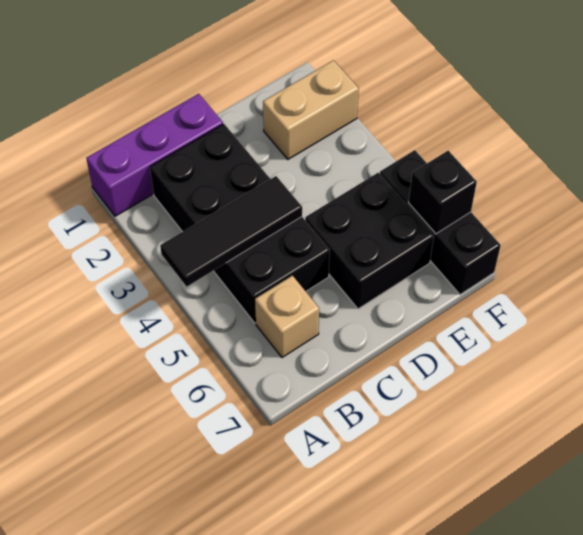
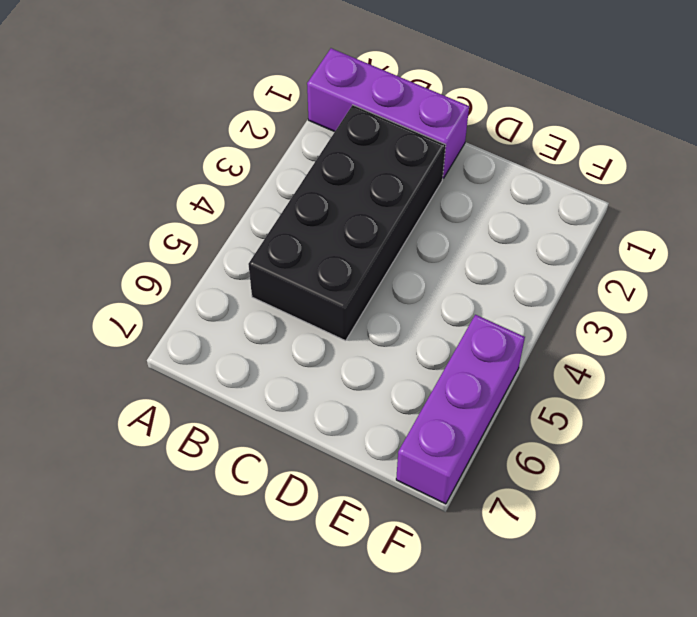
purple 1x3 brick [396,315,525,504] -> black 1x3 brick [380,150,501,295]
none -> tan 1x1 brick [255,276,319,357]
none -> black 2x2 brick [305,173,434,309]

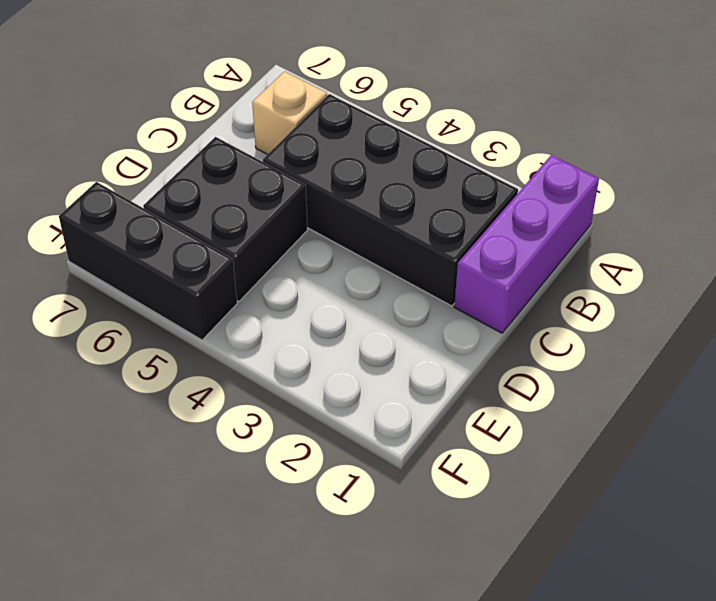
none -> tan 1x2 brick [263,60,359,159]
none -> black 1x3 tile [160,176,302,286]

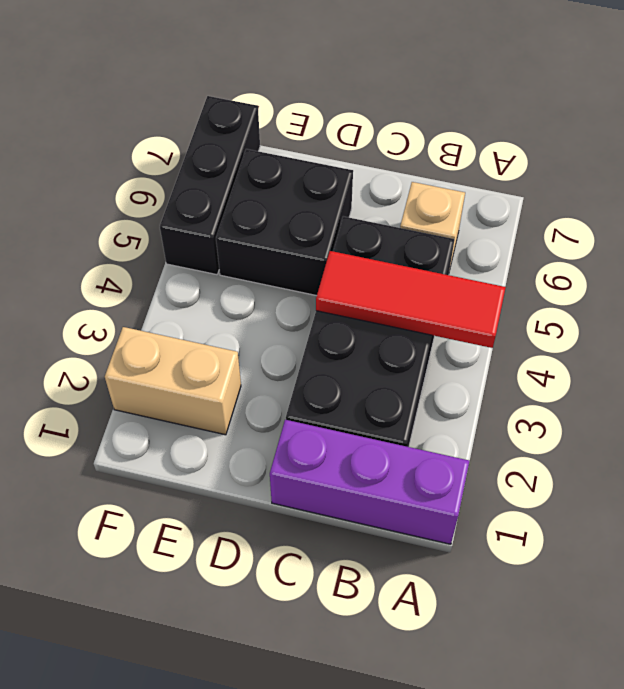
red 1x3 tile [316,251,506,348] -> black 1x3 tile [160,176,302,286]
none -> black 1x1 brick [408,151,477,234]

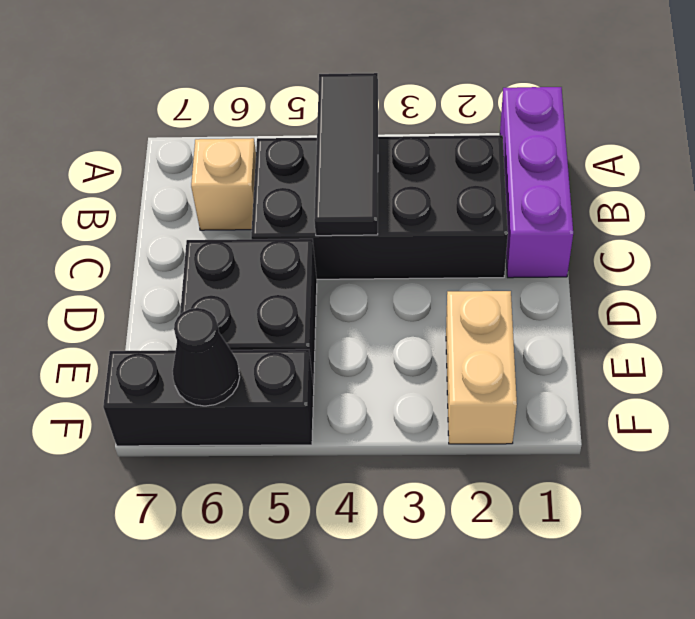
black 1x1 cone [173,308,240,406] -> black 1x1 brick [408,151,477,234]

